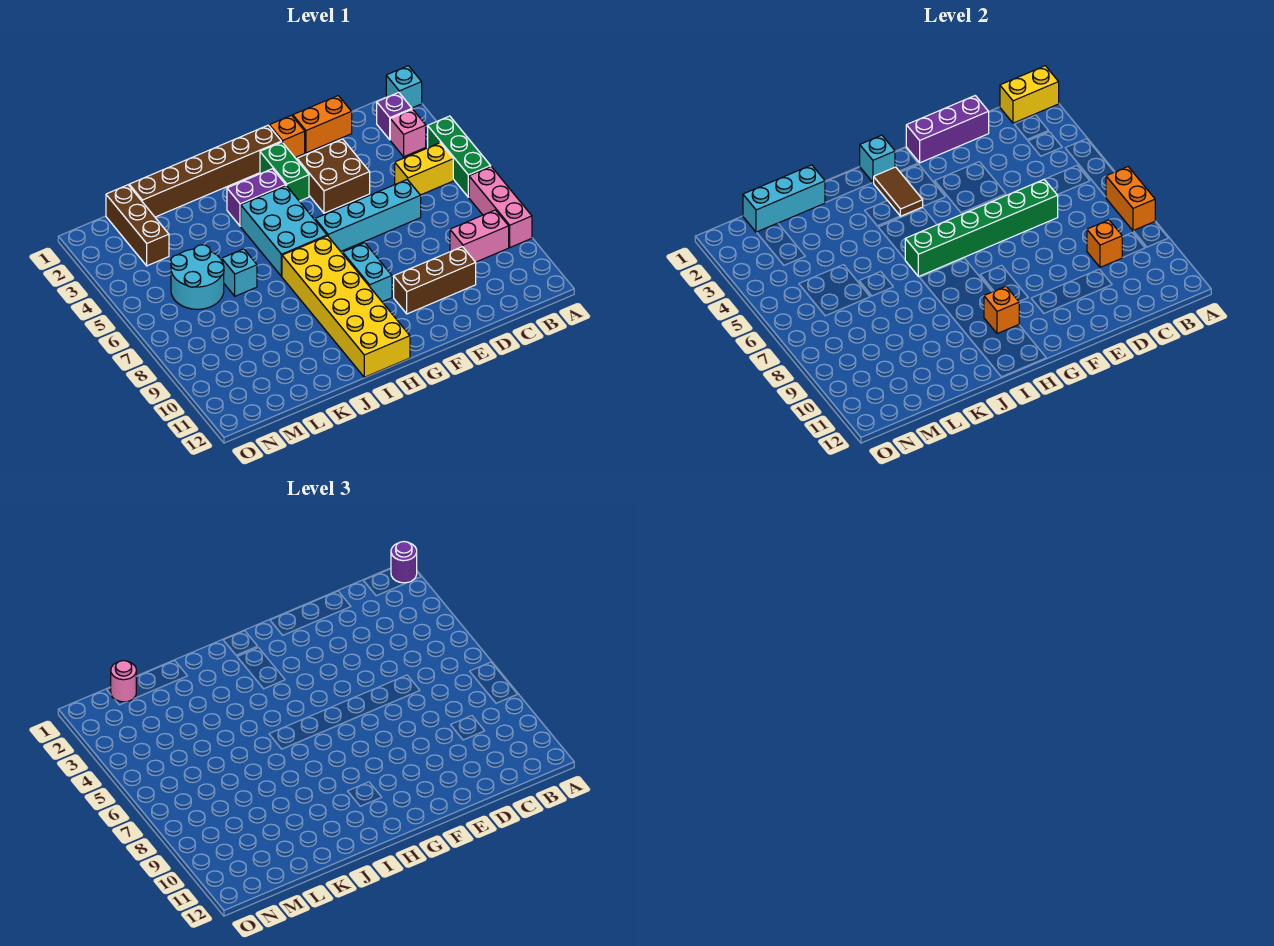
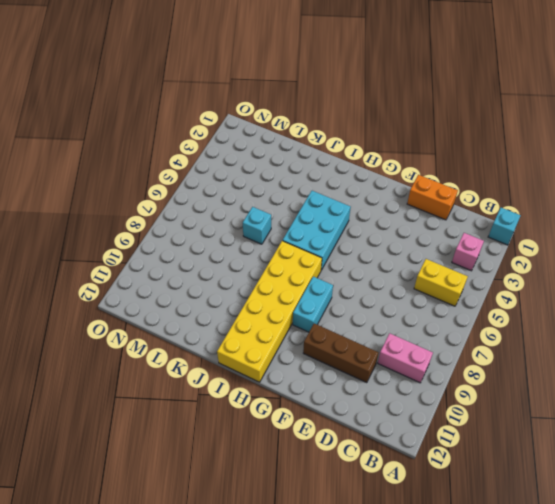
none -> green 1x3 brick [428,116,491,197]
none -> pink 1x3 brick [469,167,532,247]
none -> purple 1x1 brick [377,92,412,140]
none -> cyan 1x4 brick [315,179,421,251]

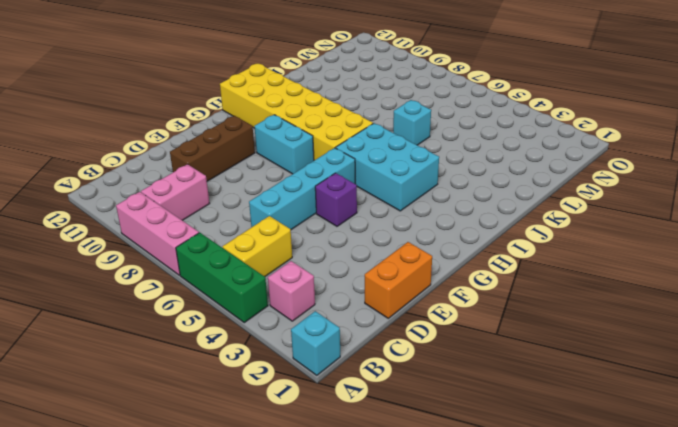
purple 1x1 brick [315,173,357,226] -> purple 1x1 brick moved to [377,92,412,140]
none -> brown 2x2 brick [297,139,370,213]
none -> orange 1x1 brick [269,115,305,158]
none -> brown 1x6 brick [129,125,281,217]
none -> green 1x2 brick [260,142,309,201]

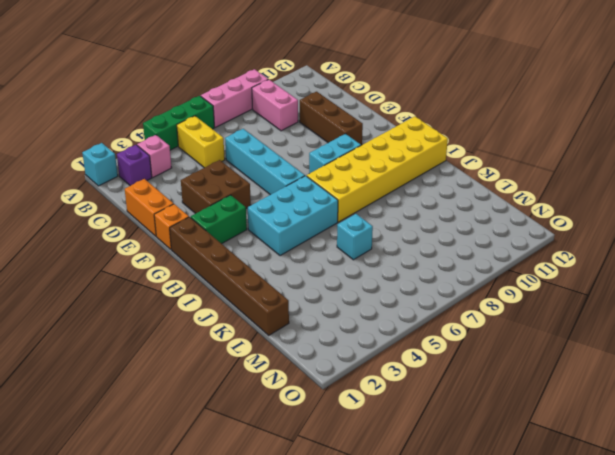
none -> purple 1x2 brick [227,169,286,226]
none -> cyan 2x2 round brick [171,245,224,309]
none -> brown 1x3 brick [106,185,169,266]
none -> yellow 1x2 brick [1000,66,1059,123]

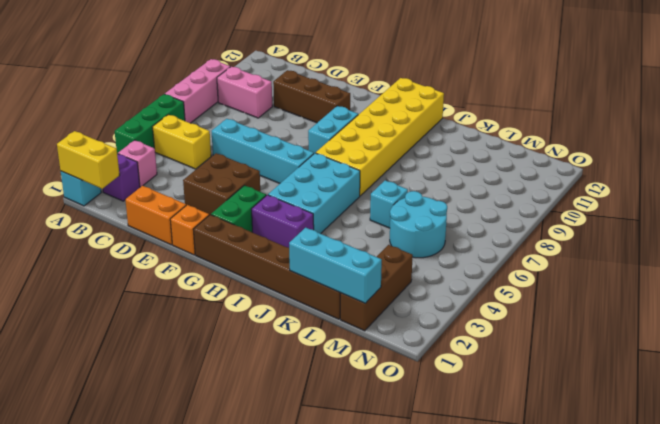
none -> orange 1x2 brick [1106,167,1155,231]
none -> orange 1x1 brick [1087,220,1122,267]
none -> purple 1x3 brick [906,96,989,163]
none -> green 1x6 brick [905,179,1058,277]

